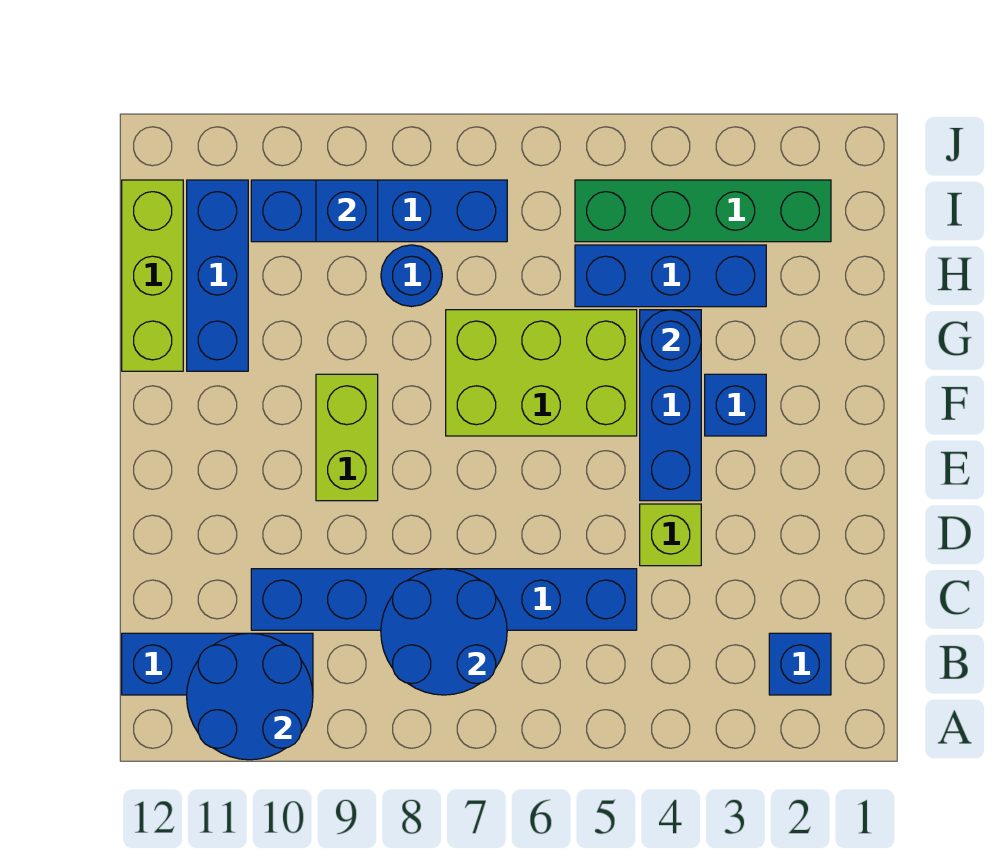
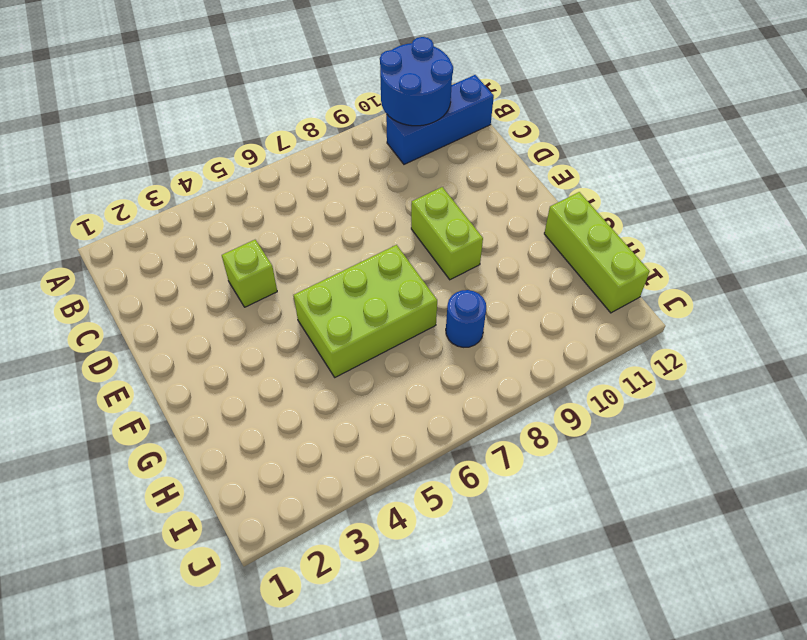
none -> blue 1x1 brick [769,633,831,695]
none -> blue 1x6 brick [251,569,637,630]
none -> blue 1x3 brick [640,310,701,501]

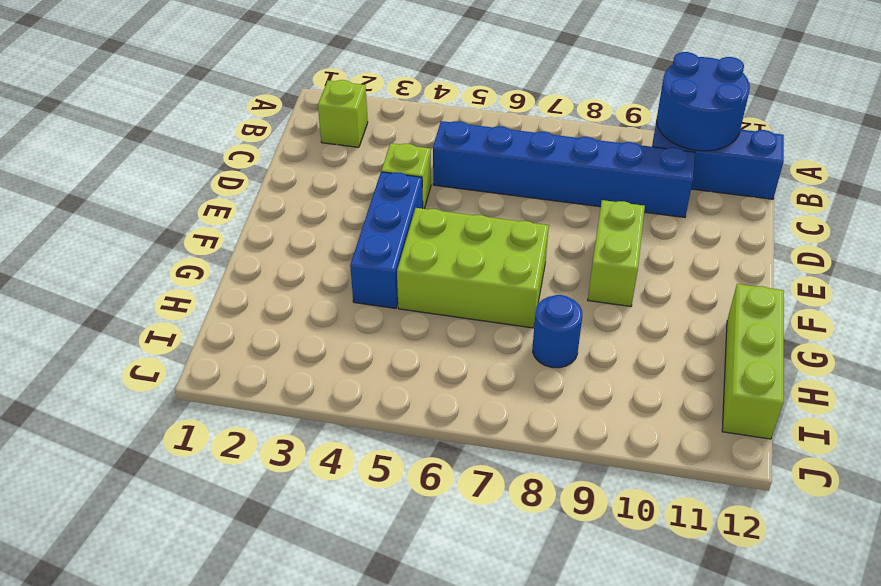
lime 1x1 brick [318,80,368,147] -> blue 1x1 brick [769,633,831,695]
none -> blue 1x1 brick [705,374,766,436]
none -> blue 1x3 brick [187,180,248,371]
none -> blue 1x3 brick [575,245,766,307]

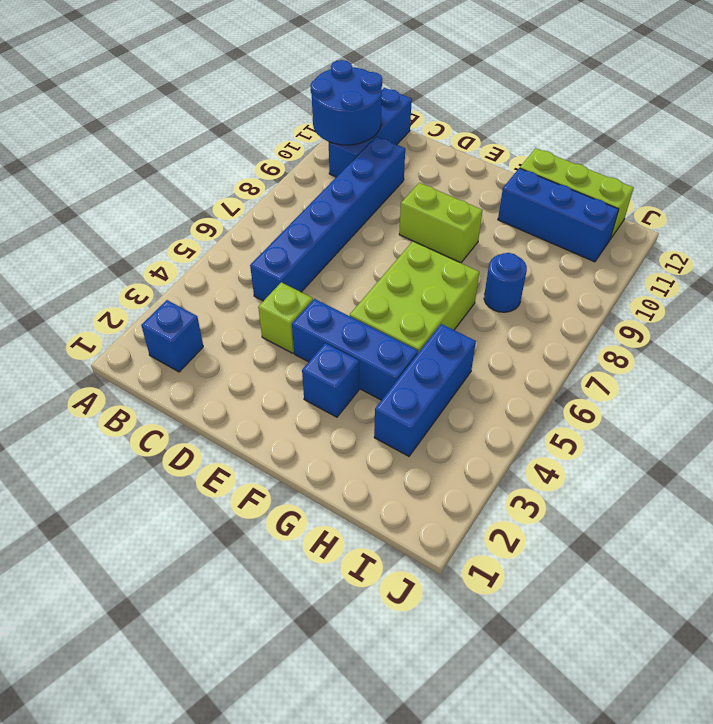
none -> green 1x4 brick [575,180,831,242]
none -> blue 1x4 brick [251,180,507,242]
none -> blue 2x2 round brick [381,569,507,695]

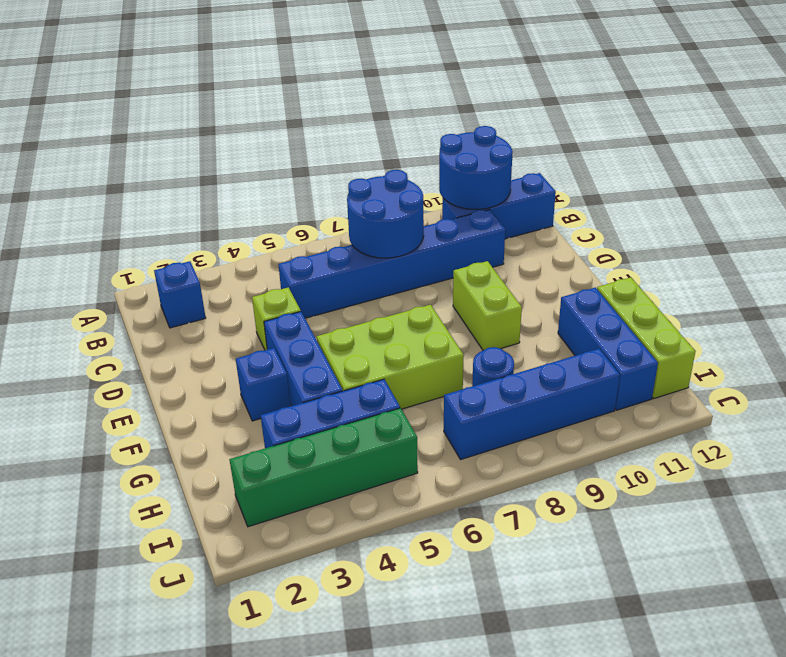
none -> blue 1x1 round brick [640,310,701,371]
none -> blue 1x1 brick [316,180,378,242]

